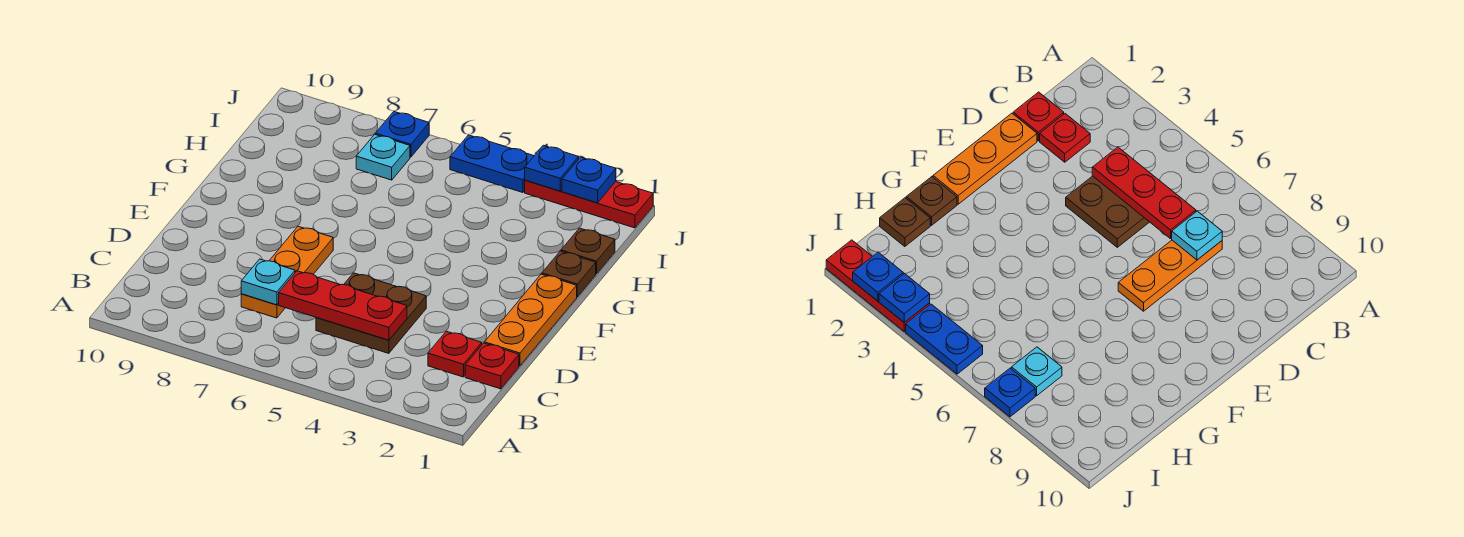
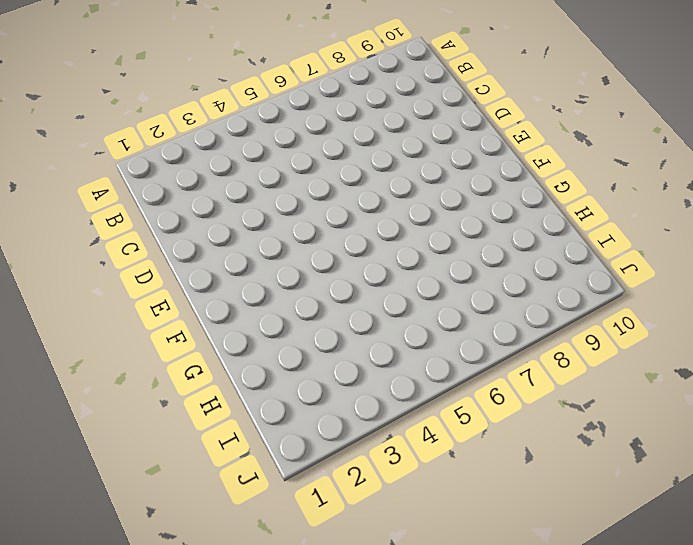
none -> red 1x1 plate [465,343,519,389]
none -> red 1x1 plate [428,331,482,377]
none -> brown 2x2 plate [316,273,426,353]

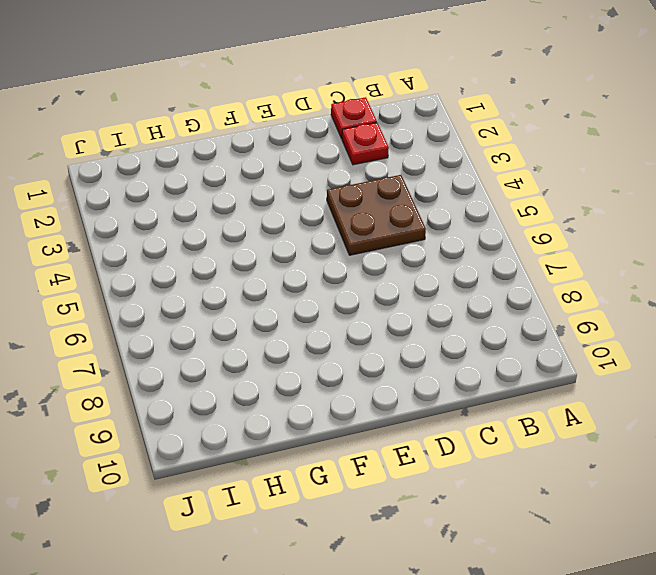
none -> orange 1x3 plate [241,226,333,318]
none -> orange 1x3 plate [484,274,577,366]
none -> brown 1x1 plate [542,251,596,297]

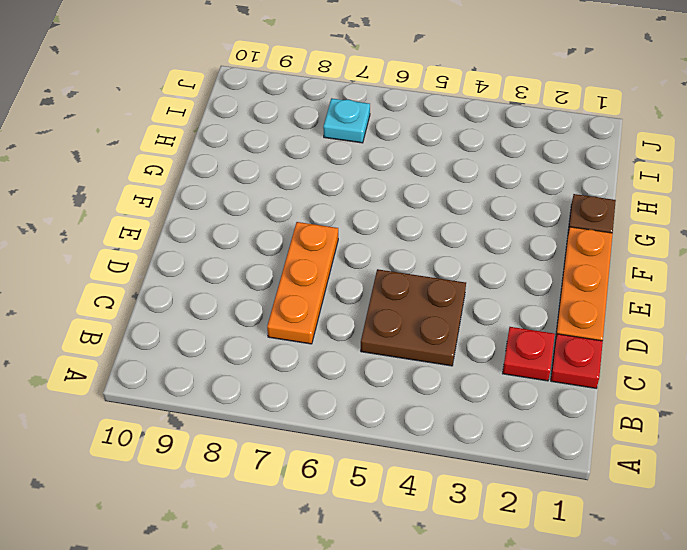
none -> brown 1x1 plate [561,228,615,274]
none -> red 1x3 plate [525,180,653,228]
none -> blue 1x2 plate [450,135,534,193]

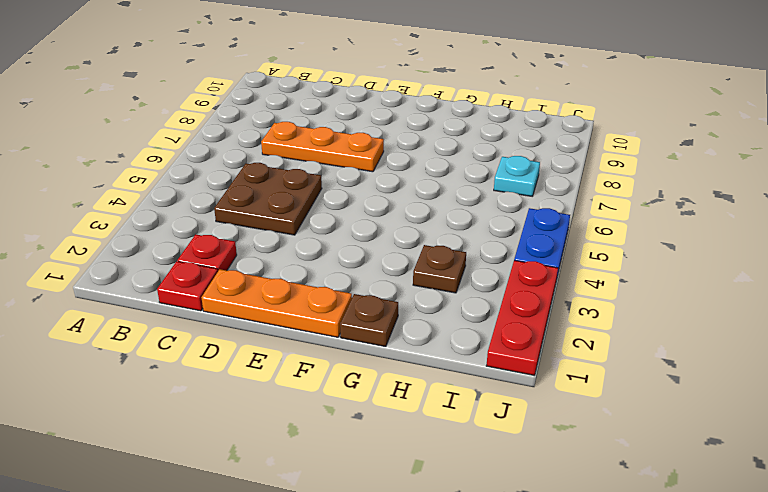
brown 1x1 plate [413,245,466,293] -> brown 1x1 plate moved to [561,228,615,274]
none -> blue 1x1 plate [375,112,429,157]
none -> red 1x3 plate [279,271,407,340]
none -> cyan 1x1 plate [241,259,295,305]

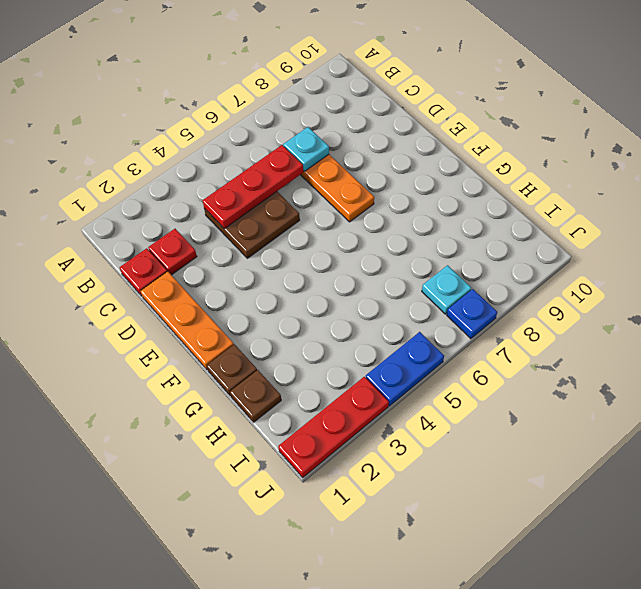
none -> blue 1x1 plate [562,157,616,203]
none -> blue 1x1 plate [525,145,579,191]

